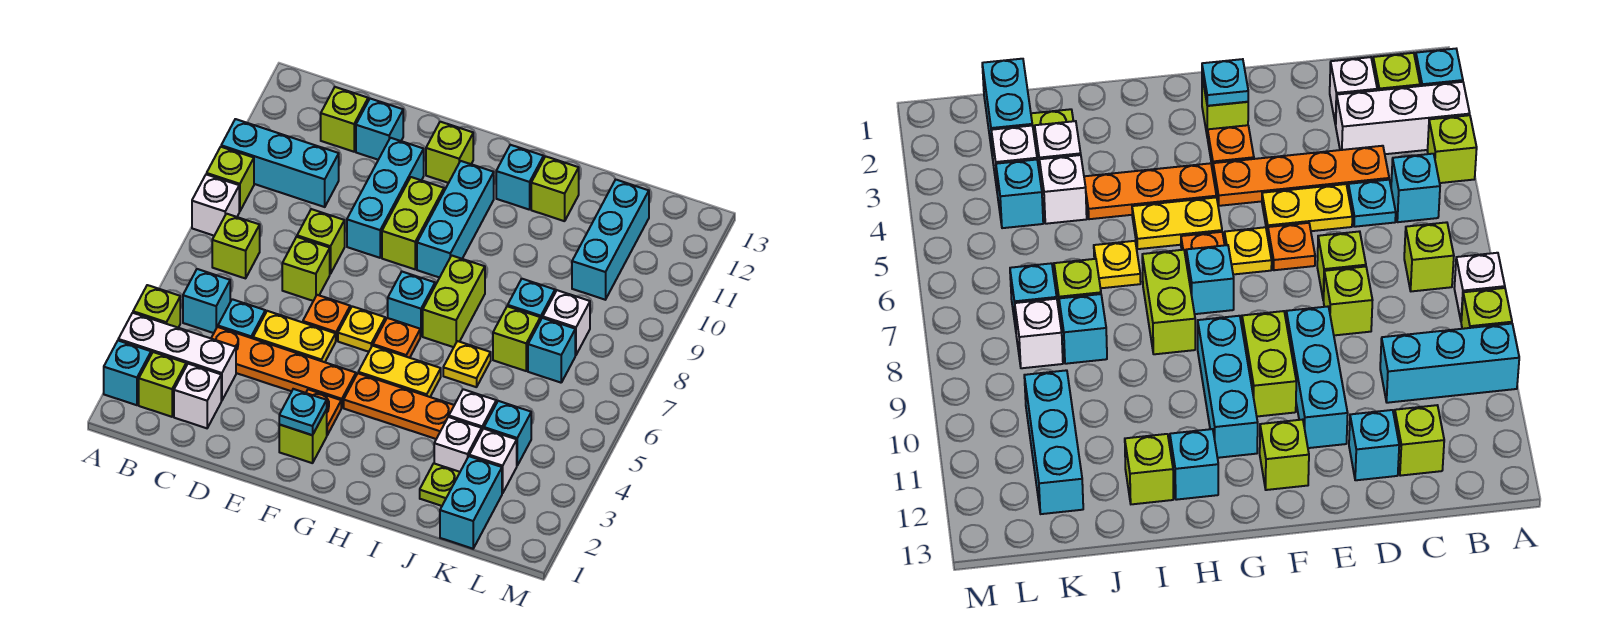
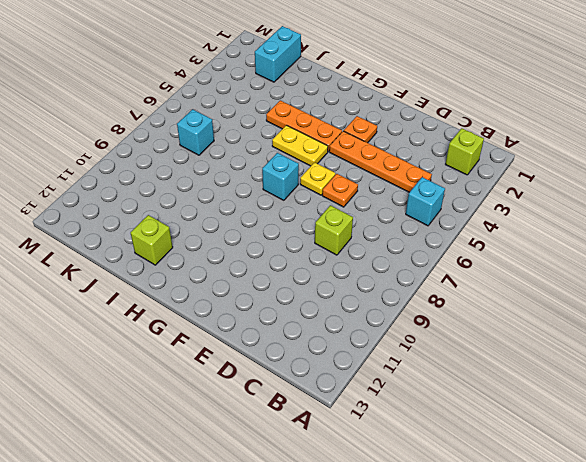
none -> cyan 1x1 brick [104,341,151,405]
none -> white 1x3 brick [118,313,236,401]
none -> lime 1x1 brick [133,285,180,327]
none -> white 1x1 brick [192,174,239,236]

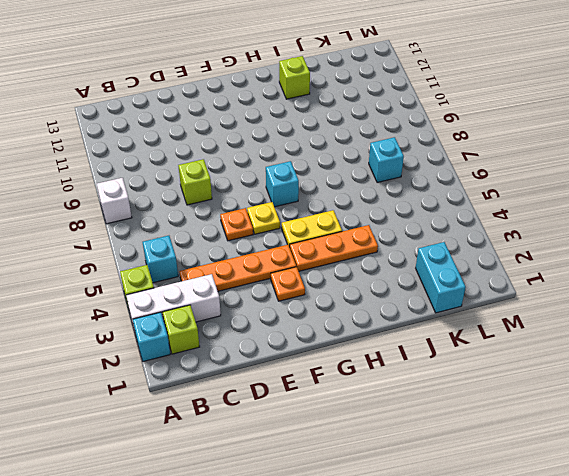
none -> lime 1x1 brick [207,147,254,212]
none -> cyan 1x3 brick [221,119,339,207]
none -> lime 1x1 brick [212,214,260,278]
none -> white 1x1 brick [174,364,221,428]

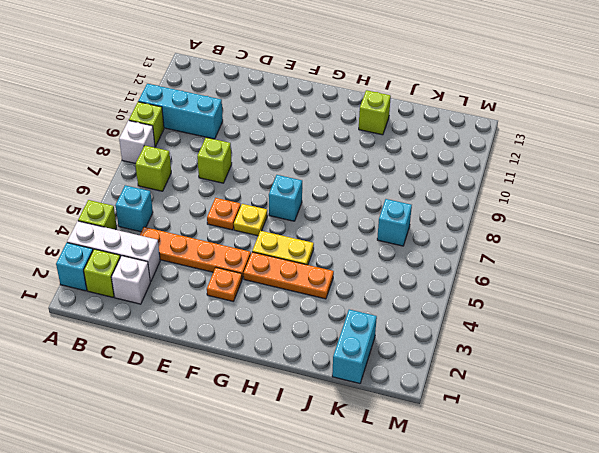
none -> cyan 1x1 plate [218,299,265,338]
none -> lime 1x1 brick [321,87,368,152]
none -> yellow 1x2 plate [253,311,336,362]
none -> lime 1x1 brick [282,237,330,301]

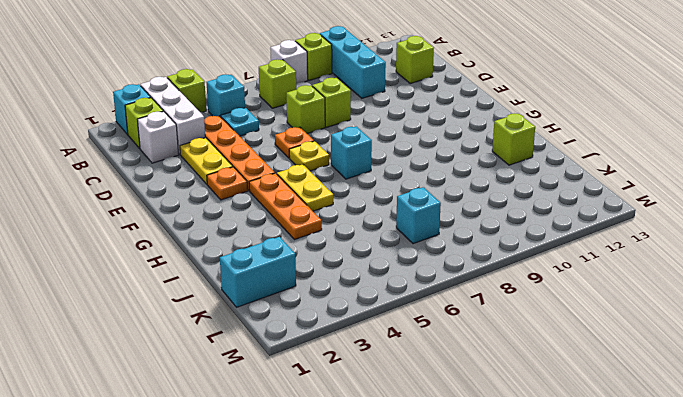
yellow 1x2 plate [180,138,233,184] -> yellow 1x2 plate moved to [253,311,336,362]
none -> cyan 1x1 brick [356,99,403,160]
none -> cyan 1x3 brick [347,138,424,258]
none -> lime 1x1 brick [279,410,327,463]
none -> lime 1x2 brick [382,177,444,269]

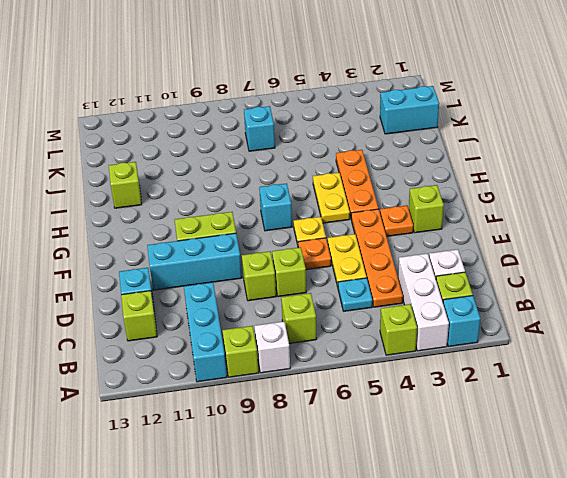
none -> cyan 1x1 brick [183,269,230,333]
none -> lime 1x1 brick [426,122,473,183]
none -> orange 1x1 plate [373,318,420,358]
none -> cyan 1x3 brick [417,161,494,278]

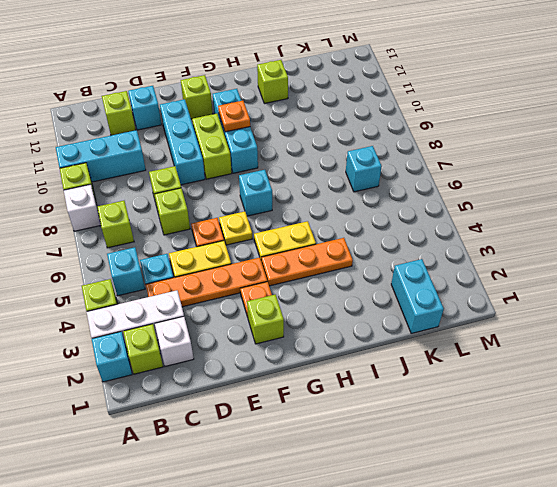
orange 1x1 plate [218,101,250,132] -> orange 1x1 plate moved to [373,318,420,358]
none -> lime 1x2 brick [423,256,485,347]
none -> cyan 1x1 brick [496,145,544,210]
none -> yellow 1x1 plate [443,341,491,387]
none -> lime 1x1 plate [420,464,460,506]

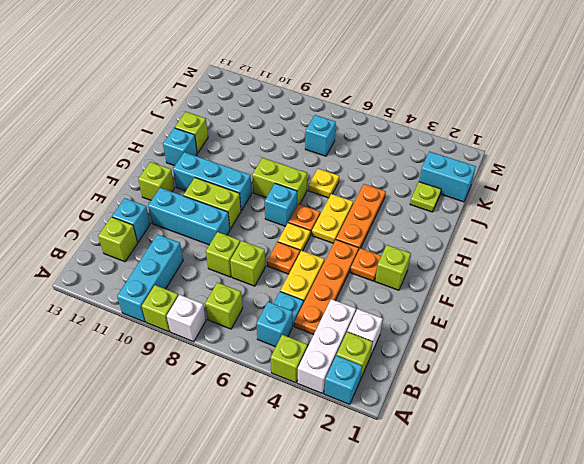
none -> white 1x1 brick [434,417,482,472]
none -> white 1x1 brick [449,389,496,430]
none -> lime 1x1 brick [493,306,540,371]
none -> cyan 1x1 brick [508,279,555,320]

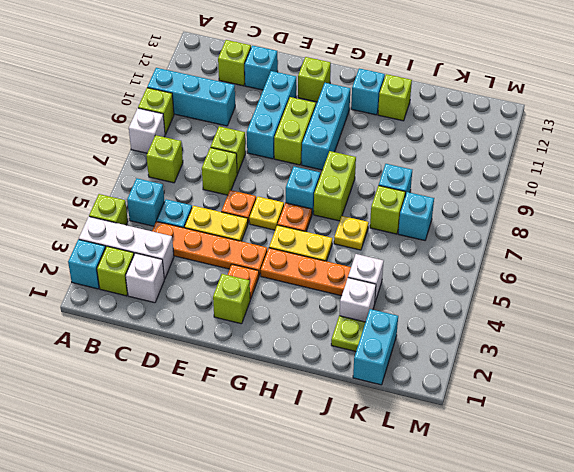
none -> white 1x1 brick [469,429,517,493]
none -> cyan 1x1 brick [484,401,531,465]
none -> white 1x1 brick [543,290,590,355]
none -> cyan 1x3 brick [572,179,649,300]

